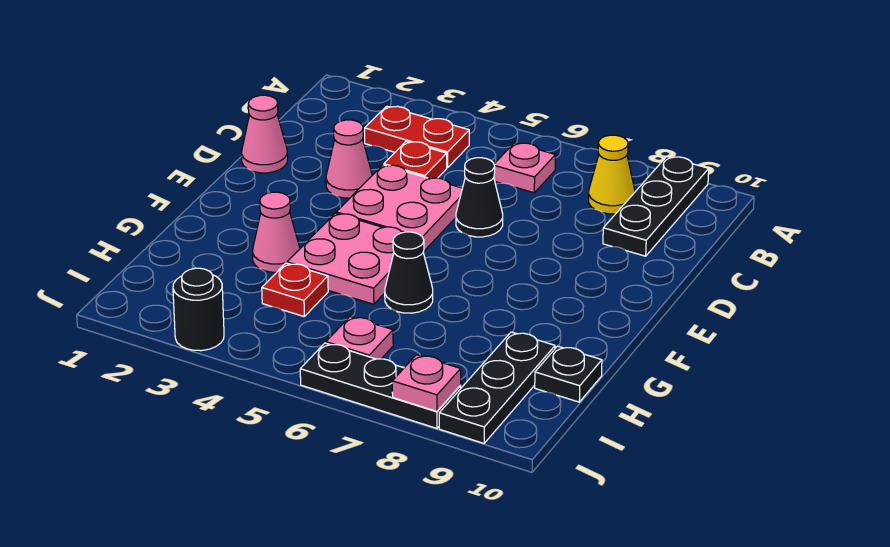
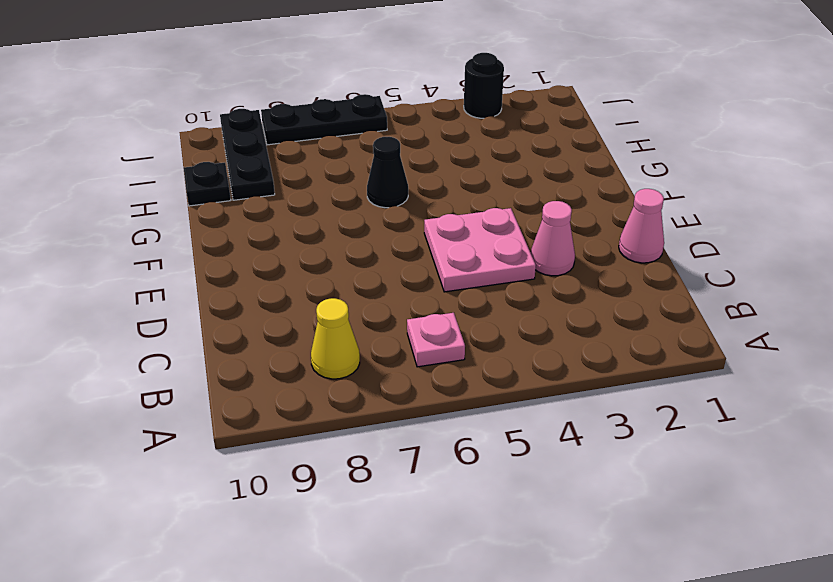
none -> black 1x3 plate [603,157,709,256]
none -> red 1x2 plate [365,106,469,168]
none -> red 1x1 plate [384,141,447,179]

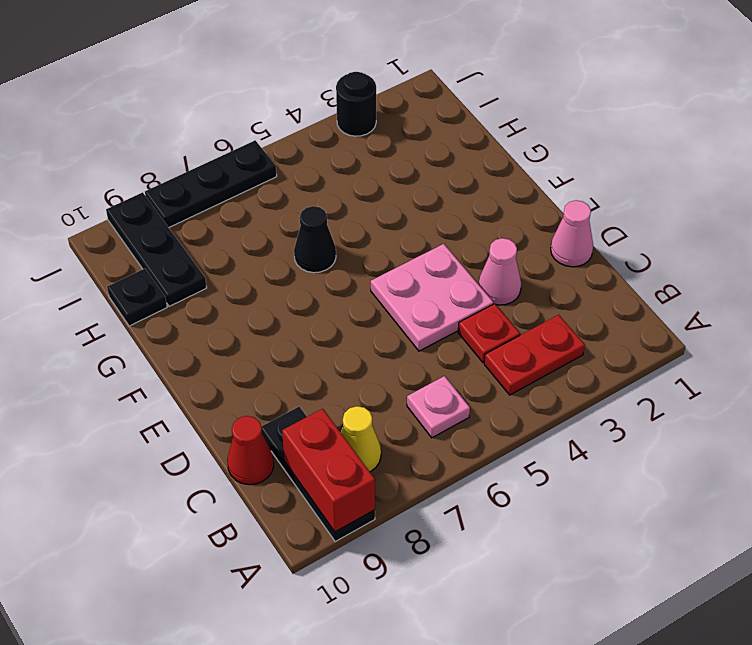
red 1x2 brick [282,409,375,532] -> none
red 1x1 cone [227,416,274,485] -> none
none -> black 1x1 cone [456,158,503,237]
none -> pink 2x2 plate [287,213,402,304]
none -> pink 1x1 cone [253,192,300,272]

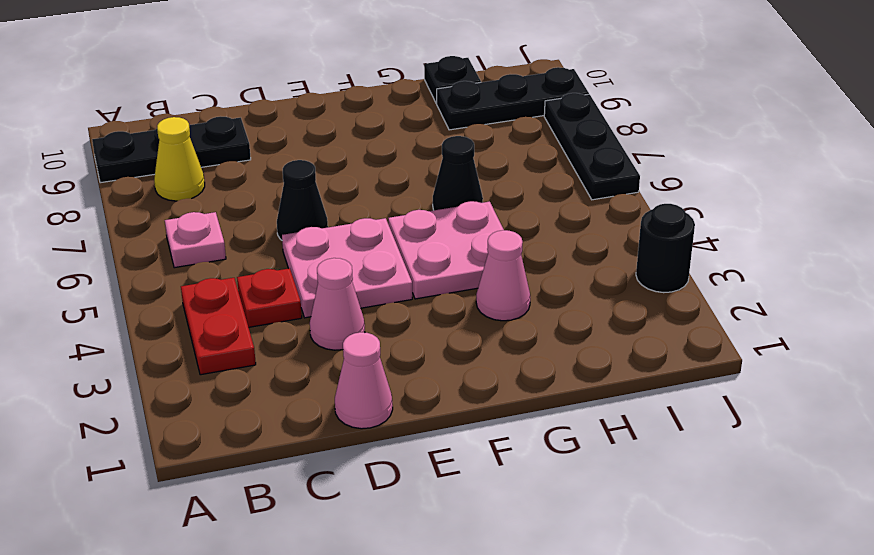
none -> red 1x1 plate [262,263,328,316]
none -> pink 1x1 plate [326,317,393,359]
none -> pink 1x1 plate [392,355,461,411]

